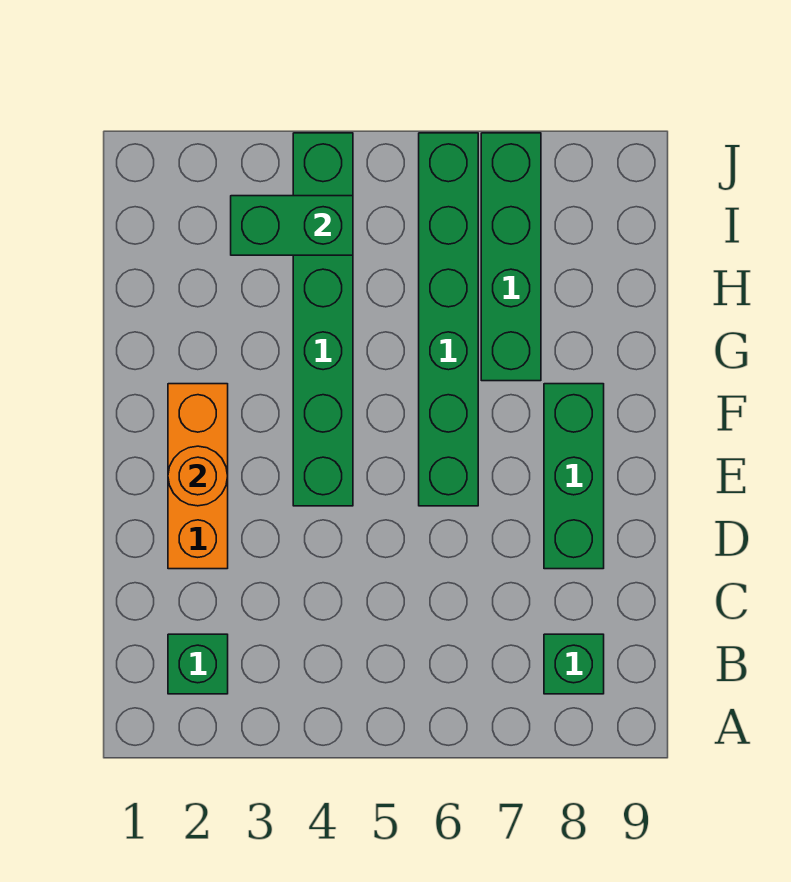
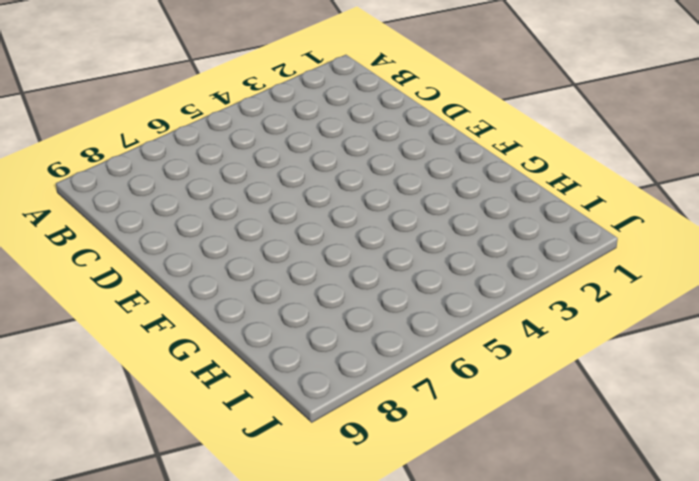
none -> green 1x1 brick [168,634,228,694]
none -> green 1x1 brick [544,634,604,694]

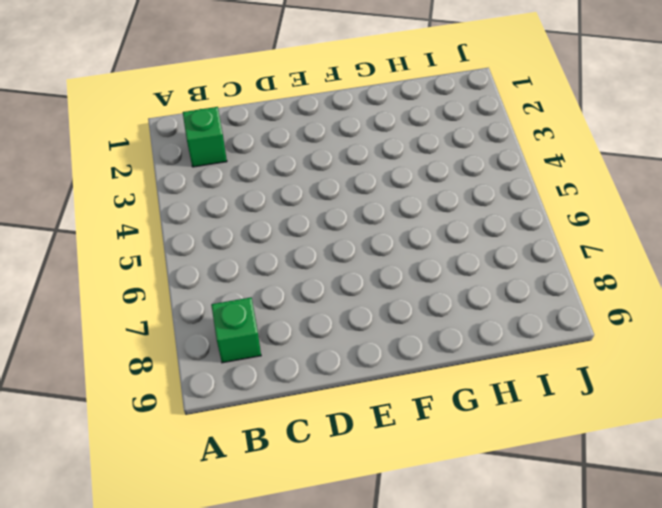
none -> orange 1x3 brick [168,384,228,569]
none -> green 1x3 brick [544,384,604,569]

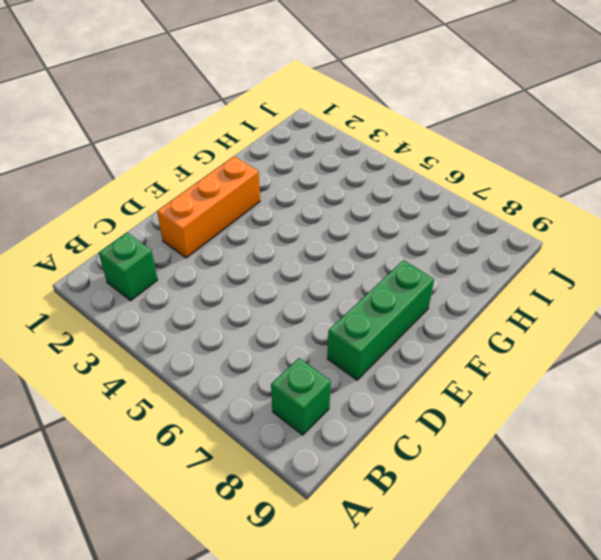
none -> green 1x6 brick [293,133,353,506]
none -> green 1x6 brick [419,133,478,506]

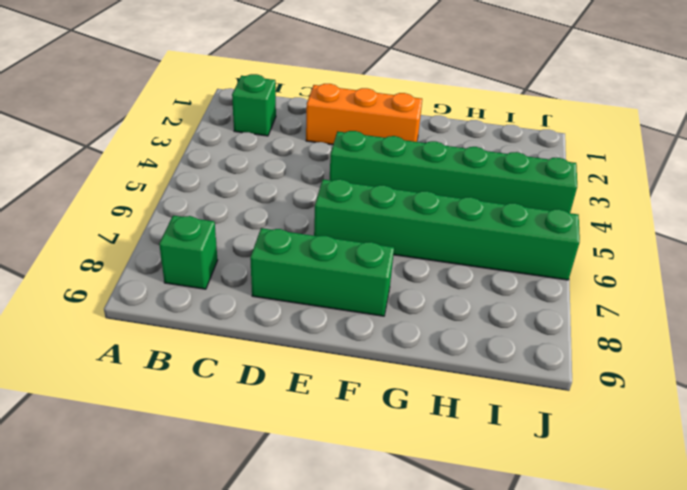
none -> green 1x4 brick [481,133,541,381]
none -> orange 1x1 round brick [168,446,228,506]

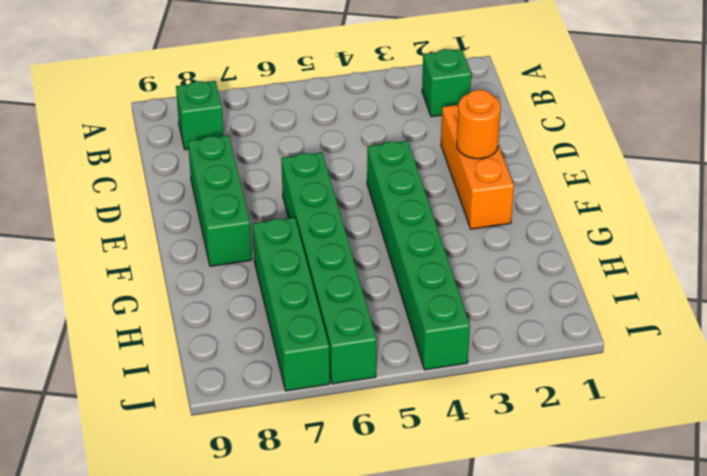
none -> green 1x2 brick [231,196,353,255]

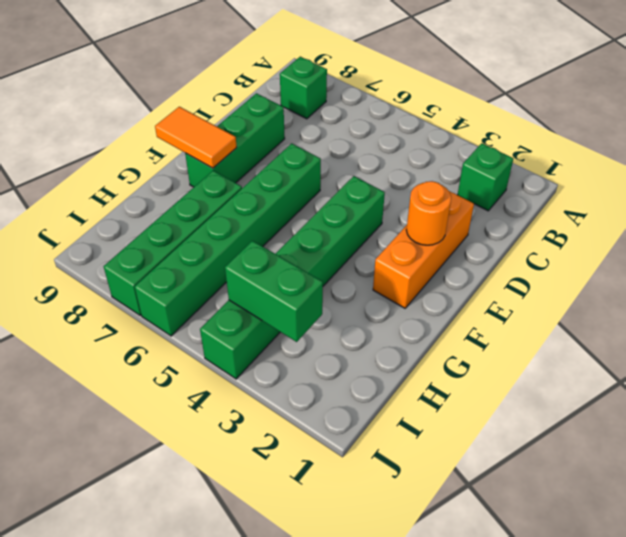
orange 1x2 tile [155,107,237,168] -> none

